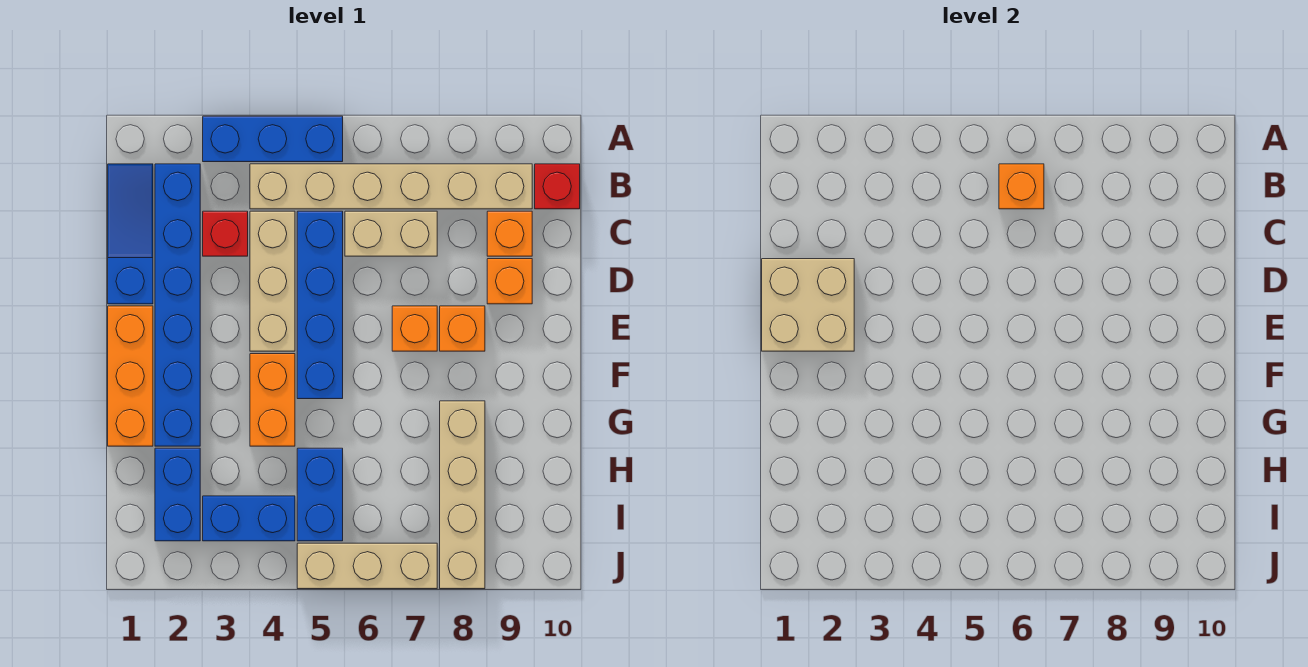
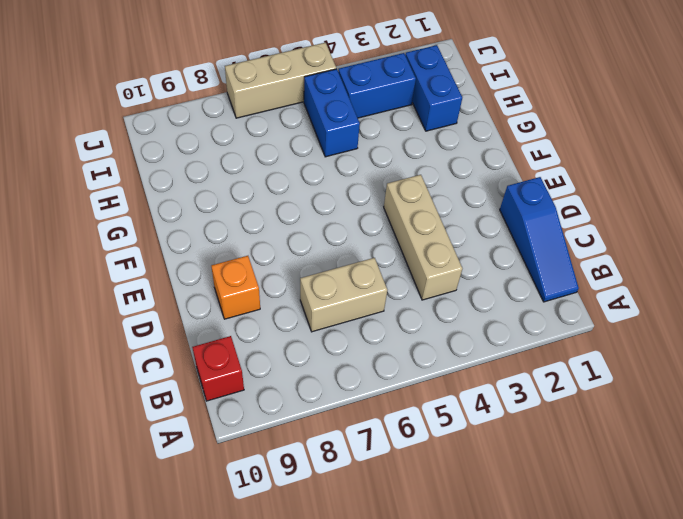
none -> blue 1x3 brick [203,116,343,162]
none -> blue 1x6 brick [155,164,200,446]
none -> tan 1x6 brick [250,164,532,209]

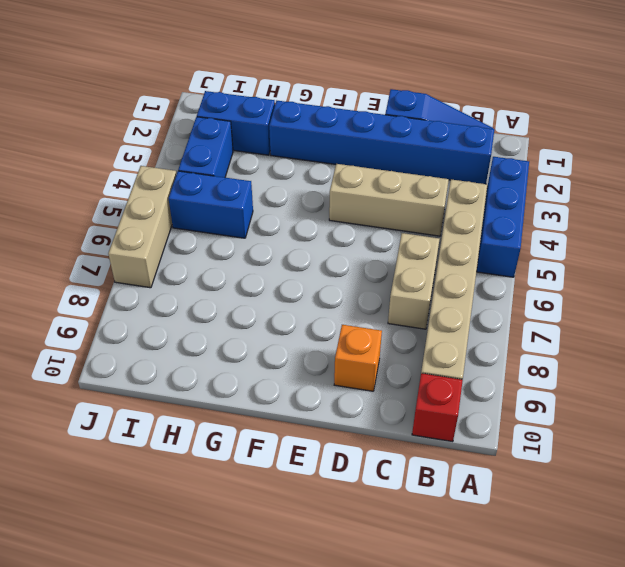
none -> red 1x1 brick [203,211,248,256]
none -> blue 1x4 brick [297,211,343,399]
none -> orange 1x1 brick [487,211,532,256]

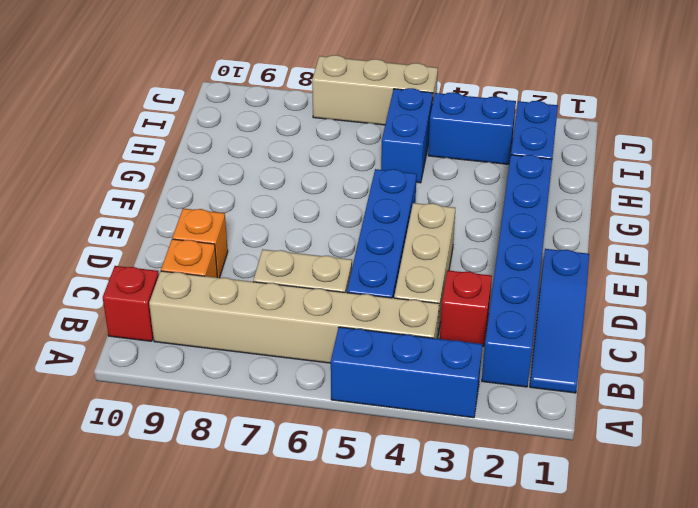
none -> orange 1x3 brick [108,306,153,446]
none -> orange 1x1 brick [392,306,437,351]
none -> orange 1x1 brick [440,306,485,351]

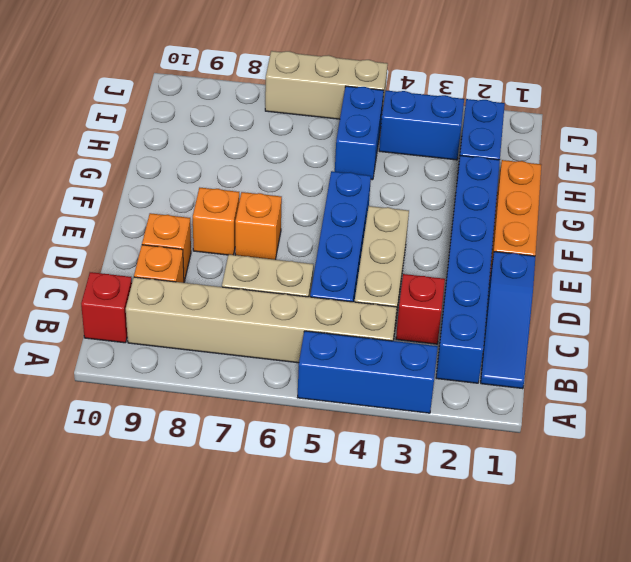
none -> orange 1x2 brick [250,354,295,446]
none -> tan 1x4 brick [440,401,485,589]
none -> orange 1x1 brick [999,164,1044,209]

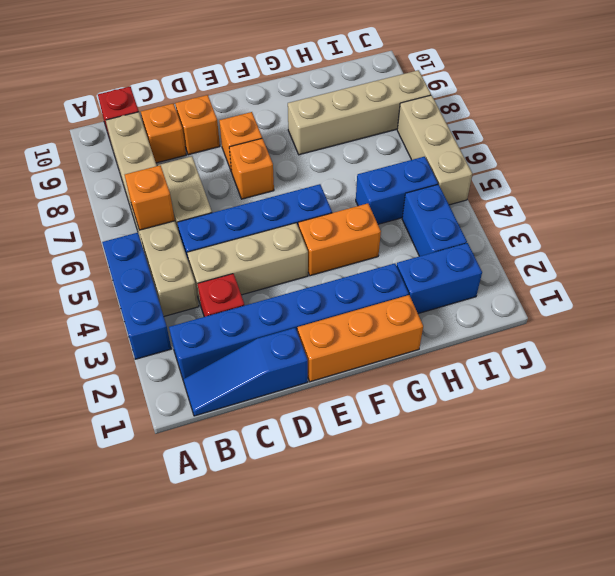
none -> tan 2x2 brick [762,259,854,351]

